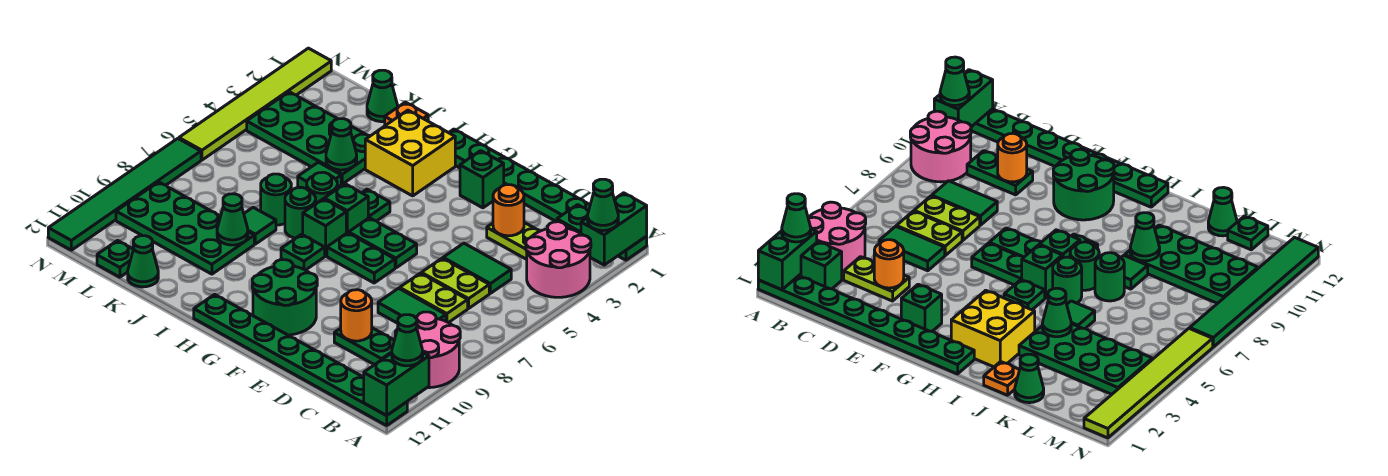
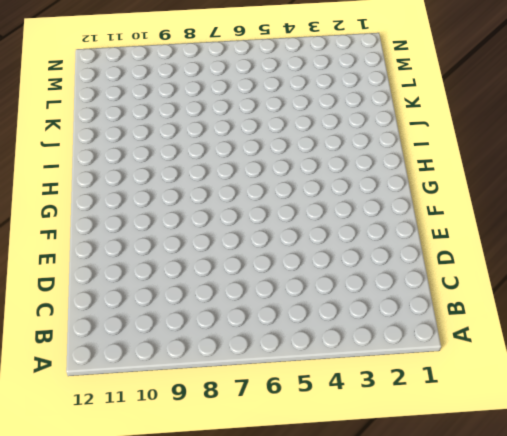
none -> green 1x8 plate [449,129,647,260]
none -> pink 2x2 round brick [526,222,591,297]
none -> pink 2x2 round brick [395,312,460,388]
none -> green 1x8 plate [194,294,407,426]

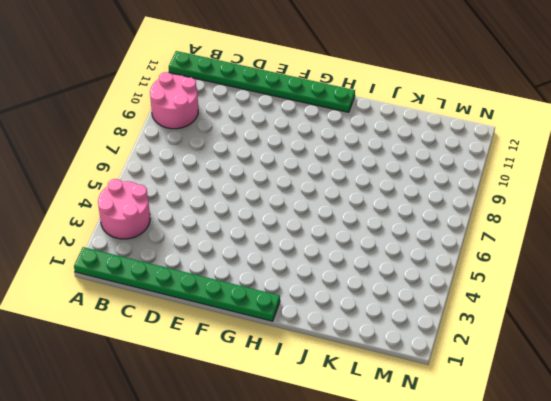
none -> green 1x1 brick [557,205,589,233]
none -> lime 1x2 plate [487,223,540,259]
none -> green 1x2 tile [443,243,511,293]
none -> lime 1x2 plate [421,258,489,308]

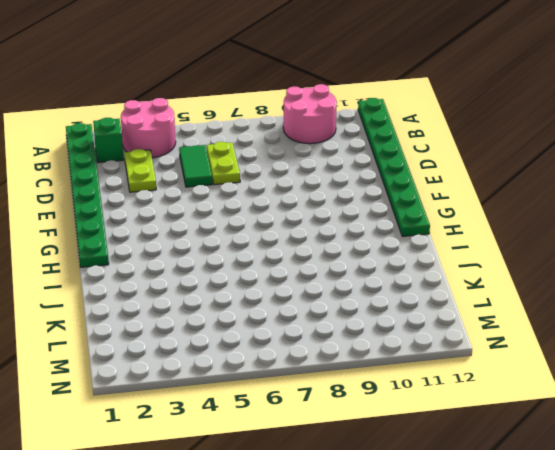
none -> lime 1x2 plate [400,273,468,323]
none -> green 1x2 tile [378,288,446,323]
none -> green 1x2 plate [334,328,394,365]
none -> green 1x1 brick [460,151,504,208]

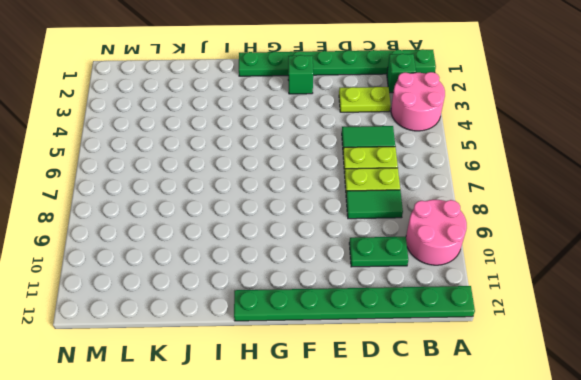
none -> green 1x2 plate [349,218,417,268]
none -> green 1x2 plate [327,233,395,283]
none -> green 2x2 round brick [252,260,317,335]
none -> yellow 2x2 brick [365,110,455,196]

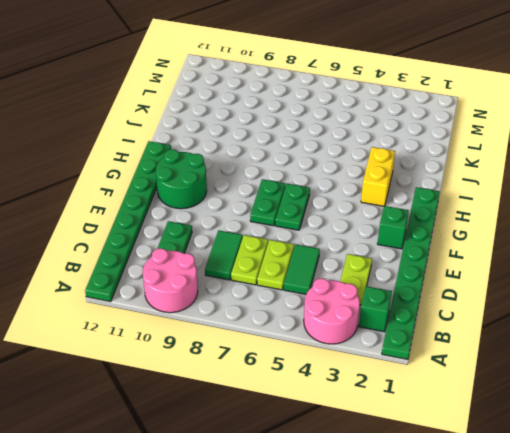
yellow 1x2 brick [361,147,395,206] -> yellow 2x2 brick [365,110,455,196]
none -> green 1x1 plate [362,189,390,221]
none -> green 1x1 brick [324,184,368,233]
none -> green 1x1 brick [303,199,346,256]
none -> green 1x1 plate [281,234,325,270]

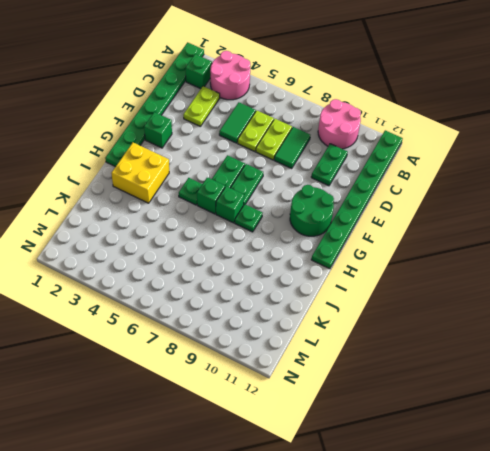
none -> green 1x1 round brick [307,172,337,204]
none -> green 1x1 round brick [285,187,316,238]
none -> orange 1x1 plate [385,102,428,126]
none -> green 2x4 plate [247,92,370,184]

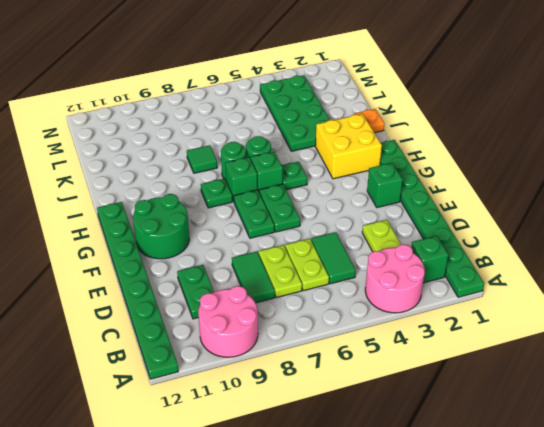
none -> green 1x1 tile [298,162,341,189]
none -> green 1x1 round brick [261,174,291,225]
none -> green 2x4 plate [116,182,254,274]
none -> green 1x1 cone [367,70,398,122]

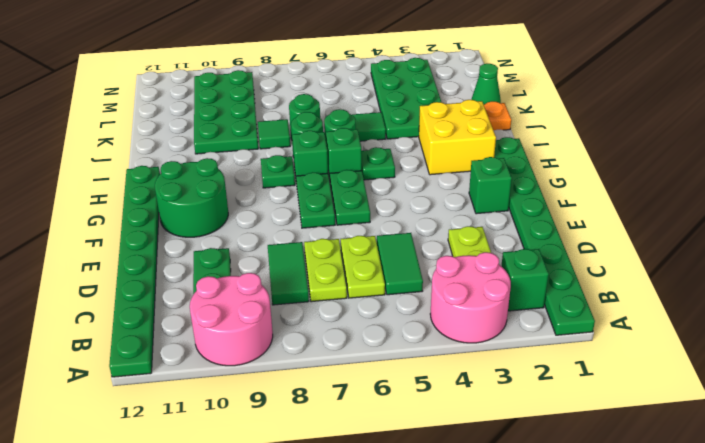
none -> green 1x1 cone [128,236,158,287]
none -> green 1x1 plate [97,241,133,277]
none -> lime 1x6 tile [179,48,331,160]
none -> green 1x6 tile [48,139,201,250]

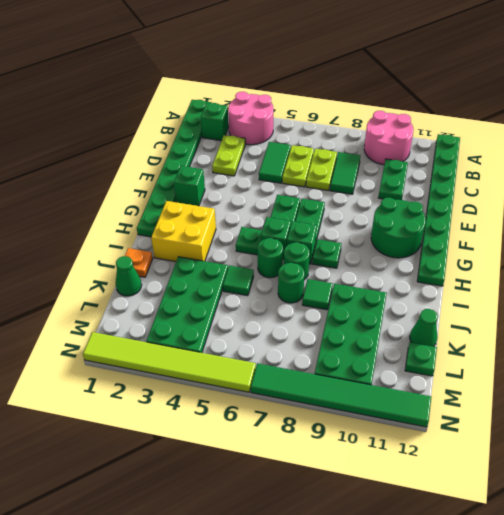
none -> green 1x2 brick [581,193,647,265]
none -> green 1x2 brick [363,353,429,415]
none -> orange 1x1 round brick [493,185,524,236]
none -> orange 1x1 round brick [341,290,372,341]

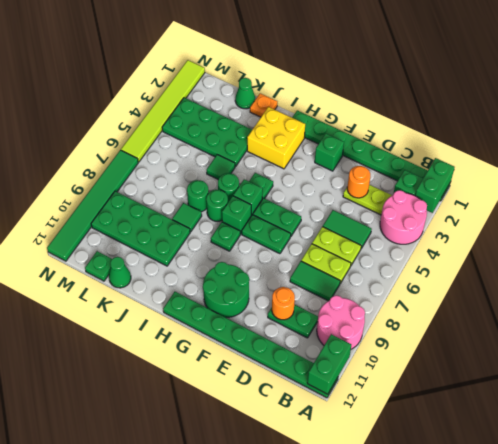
none -> green 1x1 cone [326,119,357,170]
none -> green 1x1 cone [217,194,248,245]
none -> green 1x1 cone [588,179,618,231]
none -> green 1x1 cone [392,315,423,366]

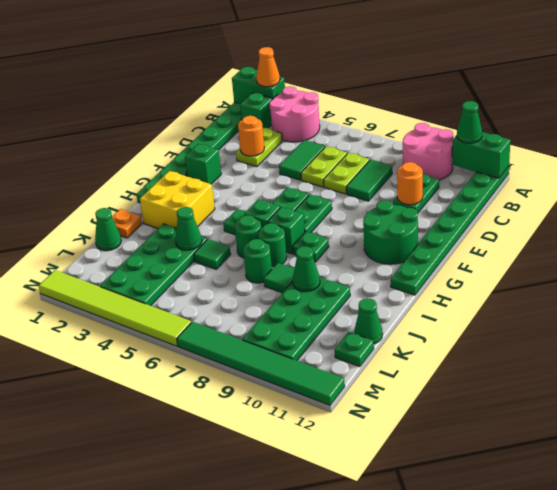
orange 1x1 cone [256,47,280,87] -> green 1x1 cone [588,179,618,231]

